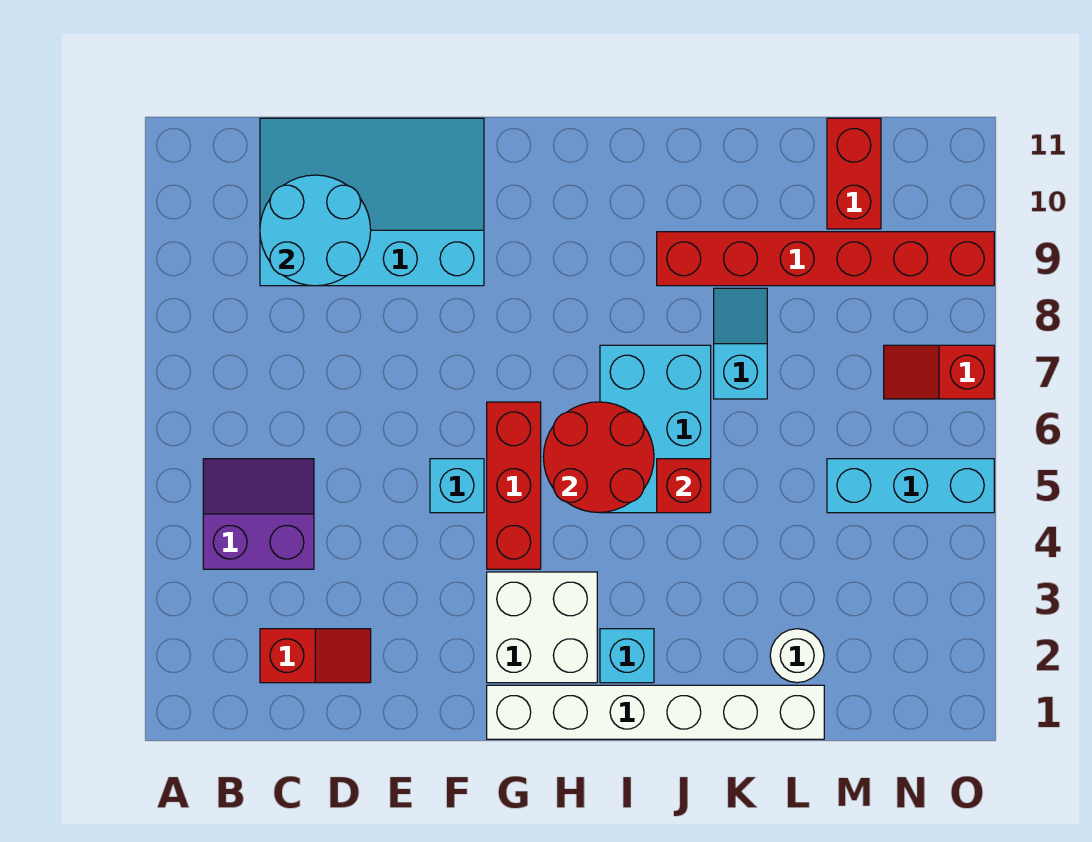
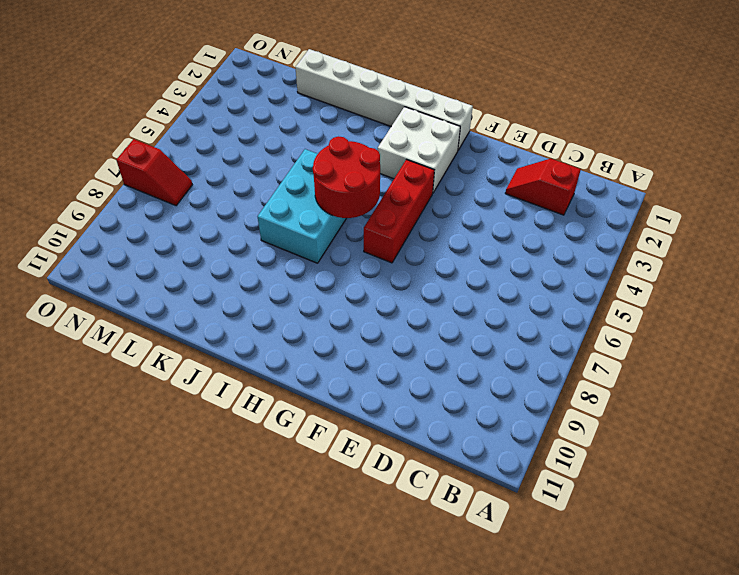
none -> purple 2x2 slope [203,459,314,569]
none -> cyan 3x4 slope [260,118,484,286]
none -> cyan 1x1 brick [430,459,484,513]

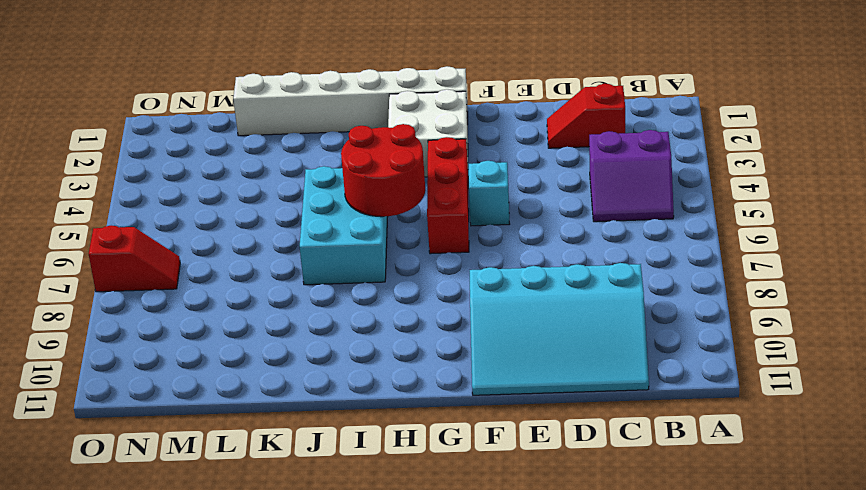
none -> cyan 1x1 brick [600,629,654,683]
none -> red 1x6 brick [657,232,994,286]
none -> cyan 1x2 slope [714,288,767,399]

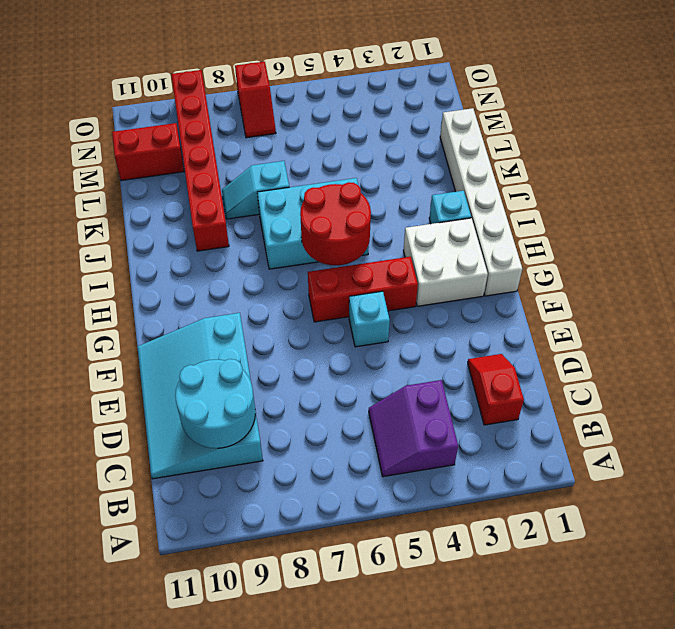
none -> white 1x1 round brick [770,629,824,683]
none -> cyan 1x3 brick [827,459,994,513]
none -> red 1x1 brick [657,459,711,513]

